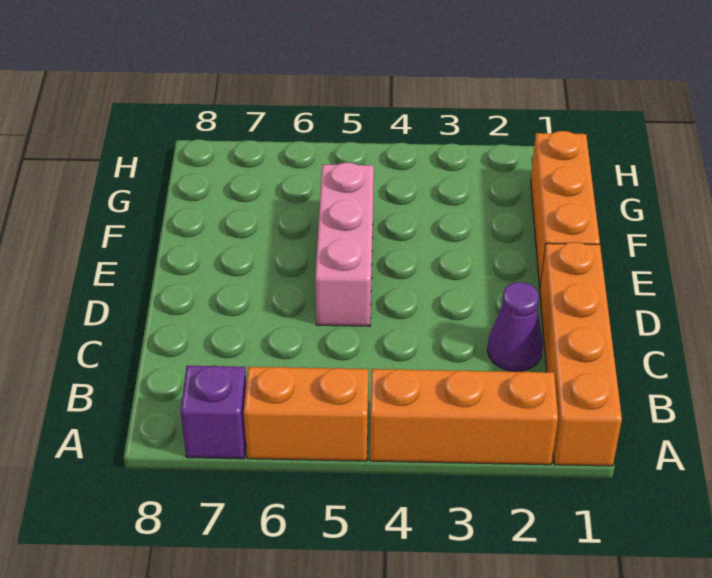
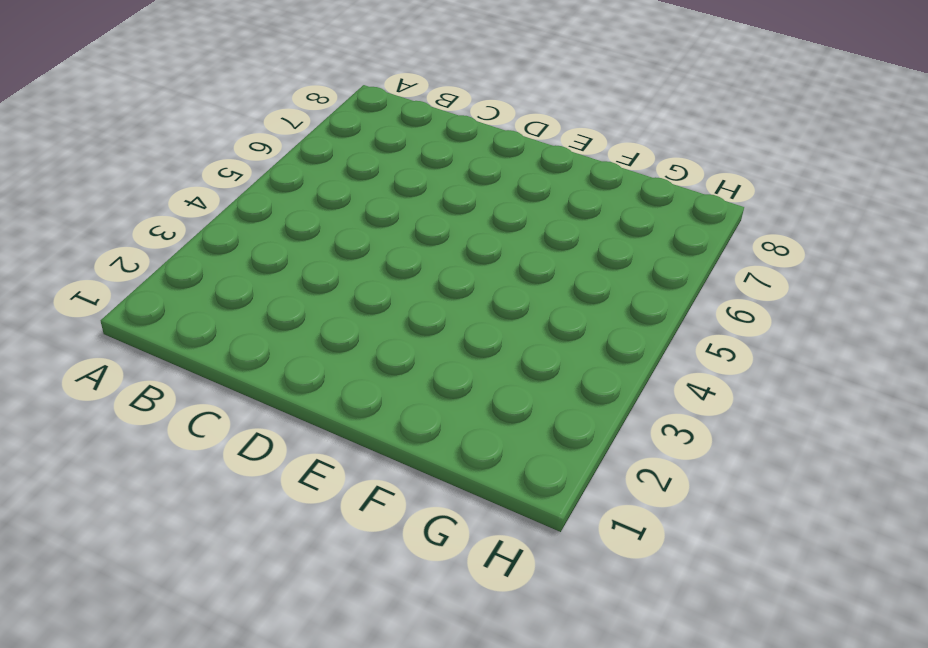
none -> orange 1x4 brick [540,242,622,466]
none -> orange 1x3 brick [370,369,558,465]

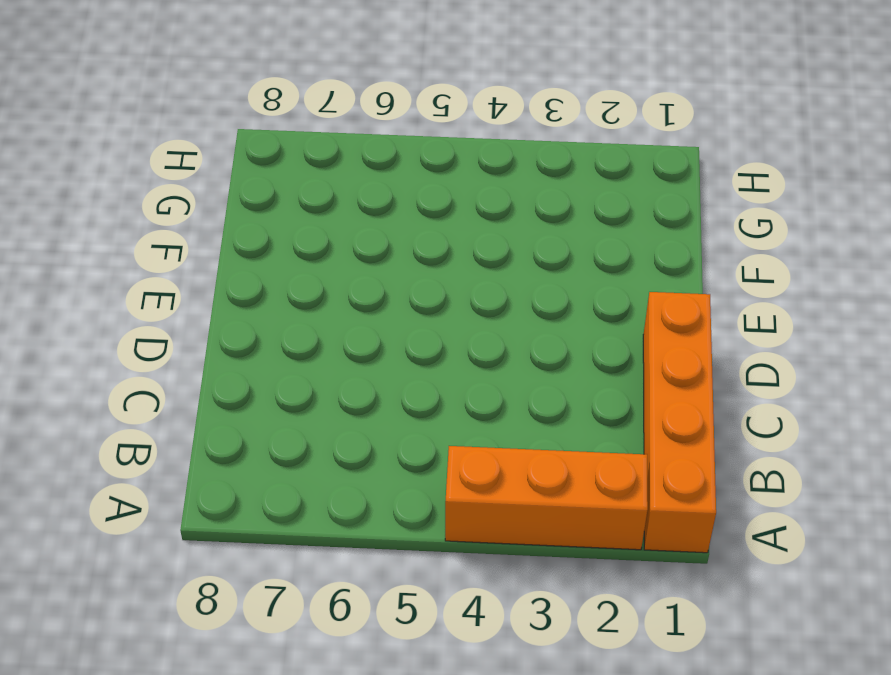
none -> orange 1x2 brick [244,367,368,461]
none -> purple 1x1 brick [180,366,246,459]

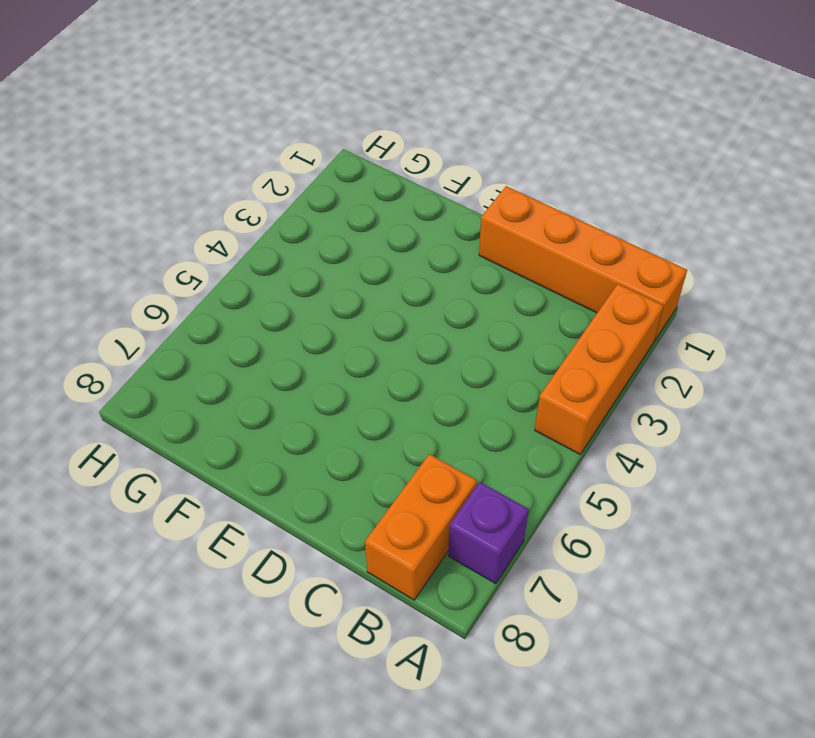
orange 1x2 brick [365,454,477,600] -> orange 1x2 brick moved to [244,367,368,461]
none -> purple 1x1 cone [487,282,543,371]
none -> pink 1x3 brick [315,163,374,326]

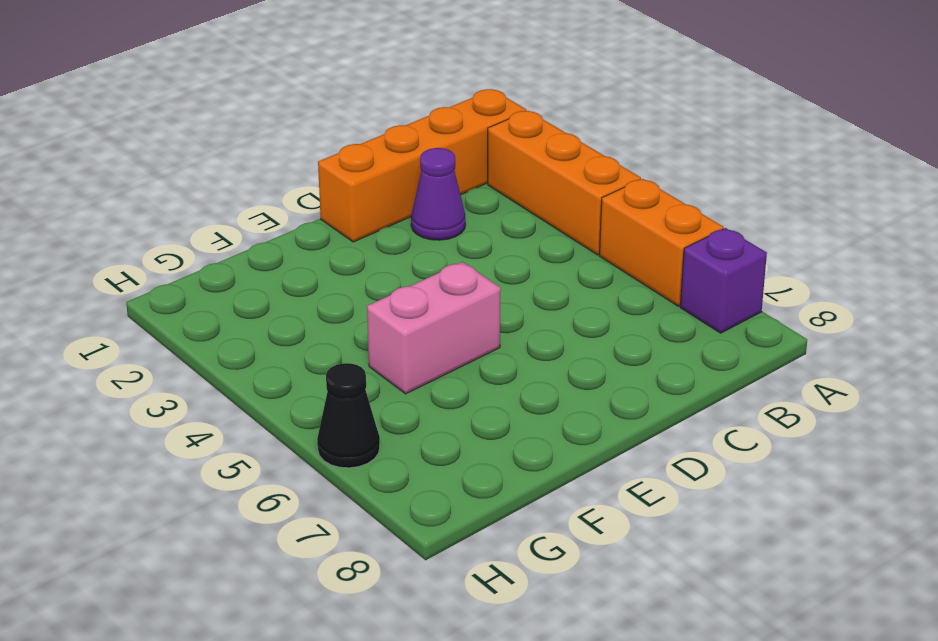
pink 1x2 brick [367,262,501,394] -> pink 1x3 brick [315,163,374,326]
black 1x1 cone [317,363,380,468] -> none
none -> orange 1x3 brick [531,131,600,287]

